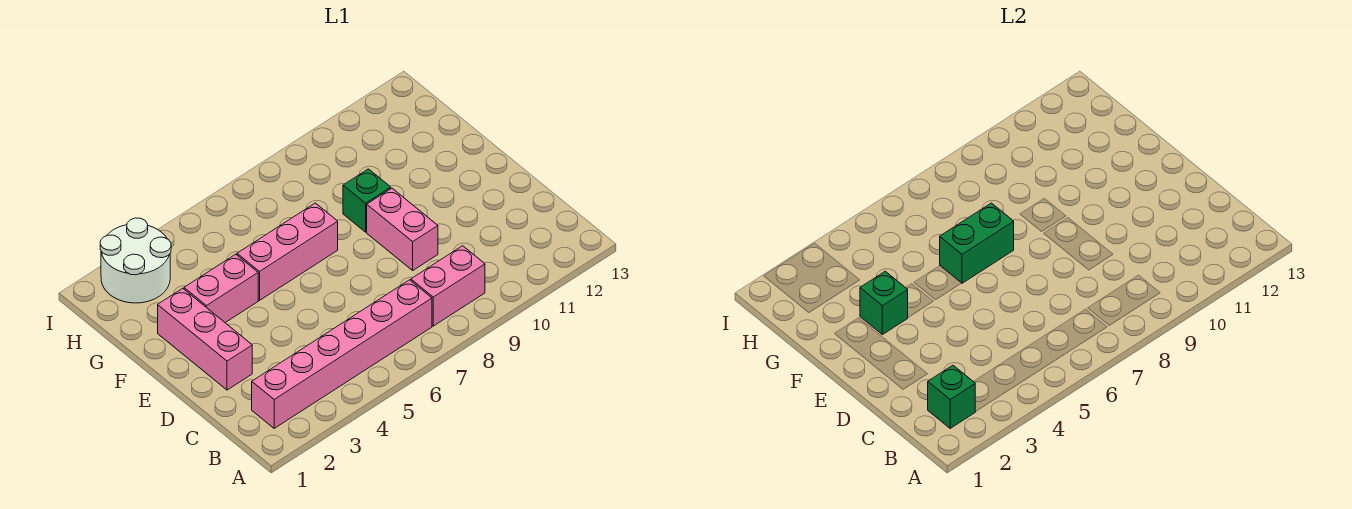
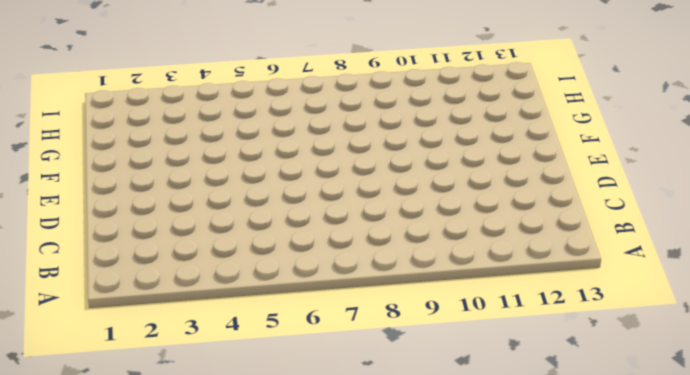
none -> pink 1x6 brick [252,280,432,428]
none -> pink 1x2 brick [411,246,485,326]

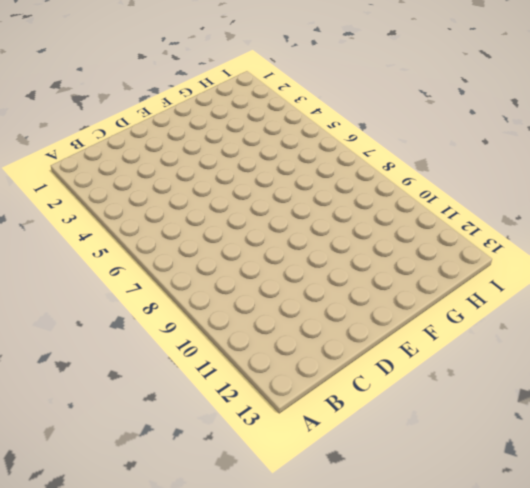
none -> pink 1x6 brick [252,280,432,428]
none -> pink 1x2 brick [411,246,485,326]

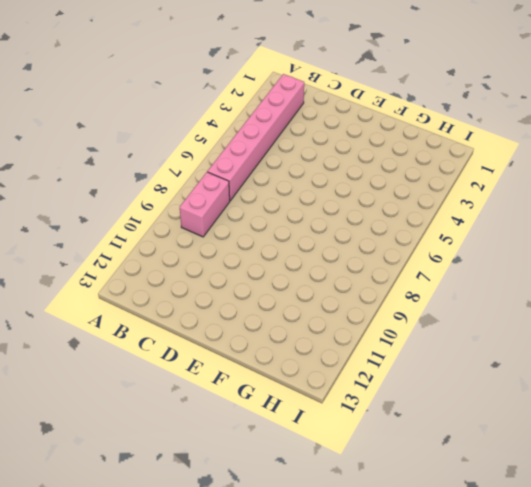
none -> pink 1x3 brick [158,288,252,390]
none -> pink 1x2 brick [367,188,438,270]

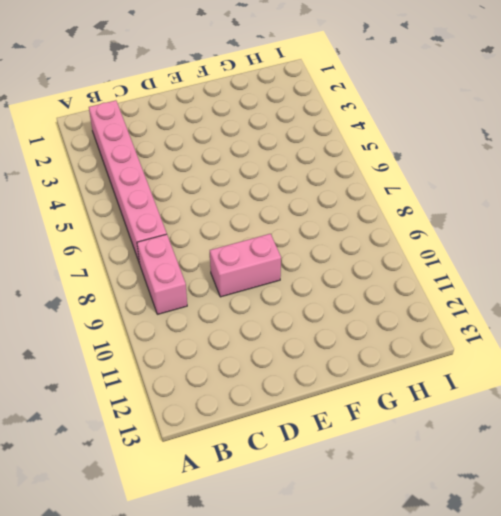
none -> pink 1x3 brick [158,288,252,390]
none -> pink 1x2 brick [184,254,258,323]

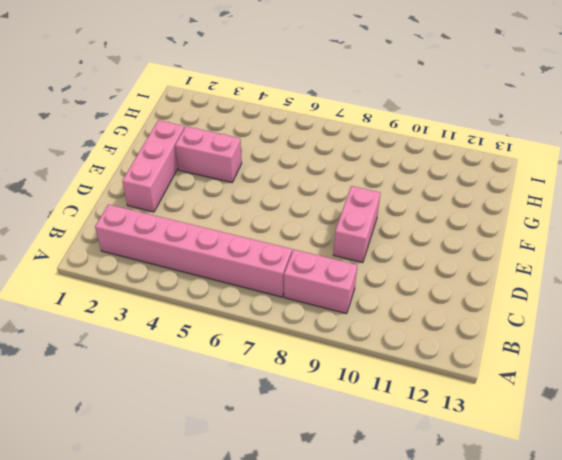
none -> pink 1x3 brick [237,203,338,300]
none -> green 1x1 brick [343,169,391,232]

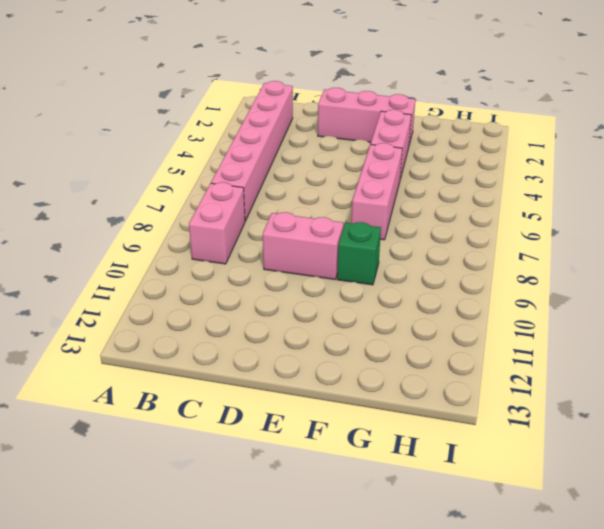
none -> white 2x2 round brick [100,218,171,303]
none -> green 1x1 brick [928,365,975,428]

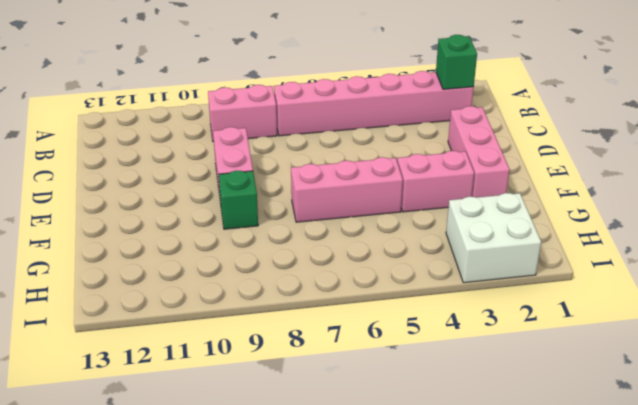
white 2x2 brick [446,193,541,283] -> white 2x2 round brick [100,218,171,303]
none -> green 1x1 brick [860,271,908,335]
none -> green 1x2 brick [940,203,1014,283]

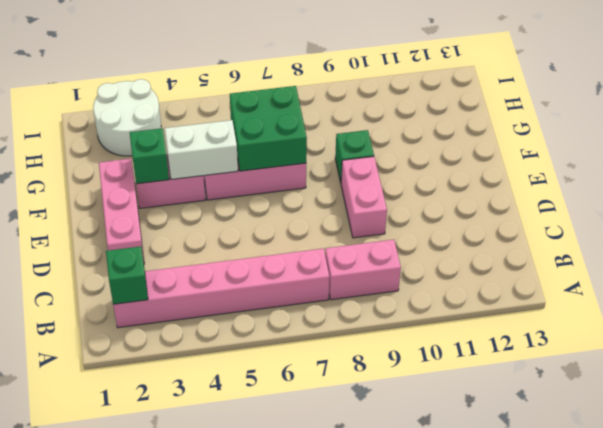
white 1x2 brick [165,120,238,180] -> none
green 2x2 brick [230,86,307,171] -> green 1x2 brick [940,203,1014,283]

